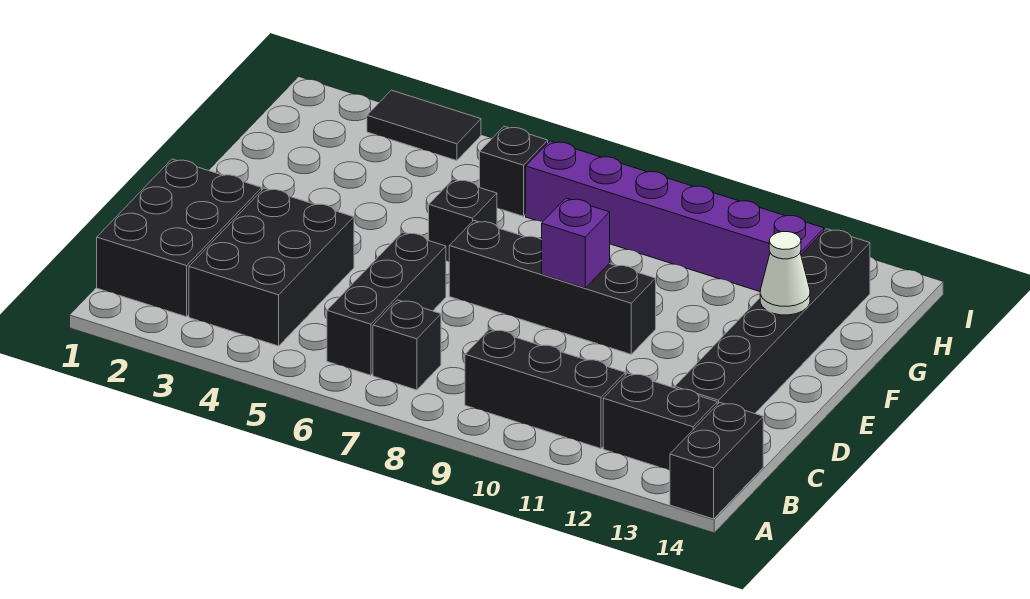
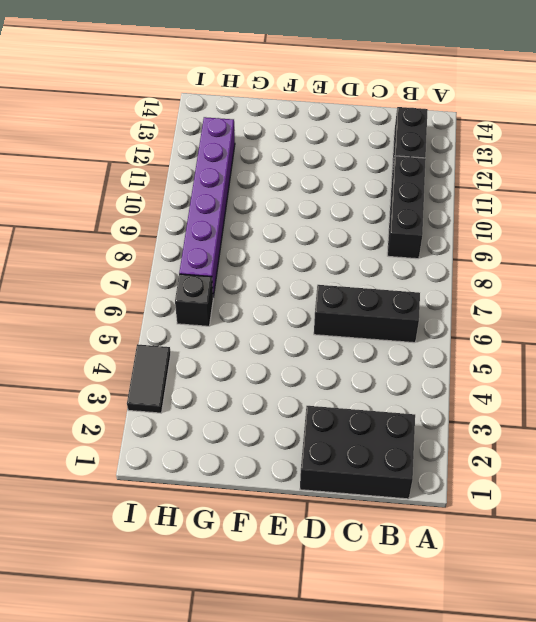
none -> black 1x2 brick [670,402,763,519]
none -> black 2x3 brick [189,188,354,346]
none -> black 1x1 brick [373,300,441,390]

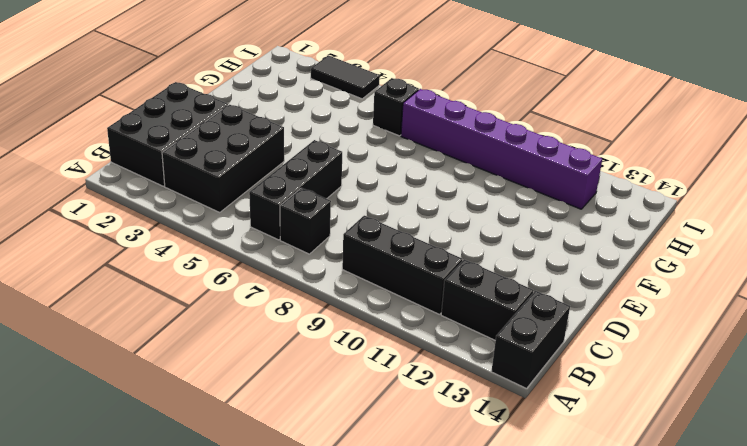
none -> black 1x6 brick [675,229,870,413]
none -> black 1x4 brick [449,220,656,354]
none -> black 1x1 brick [429,179,497,261]

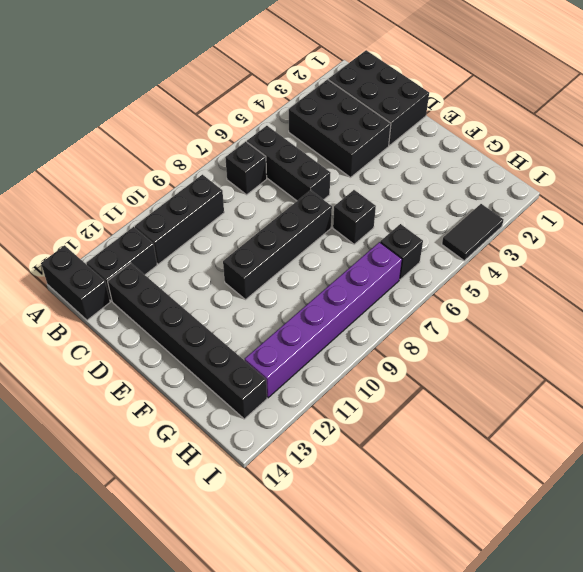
none -> purple 1x1 brick [542,198,610,288]
none -> white 1x1 cone [760,232,810,315]

